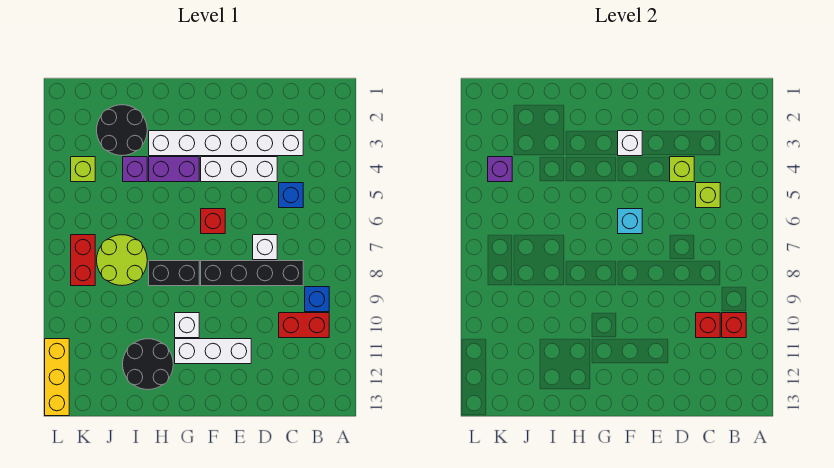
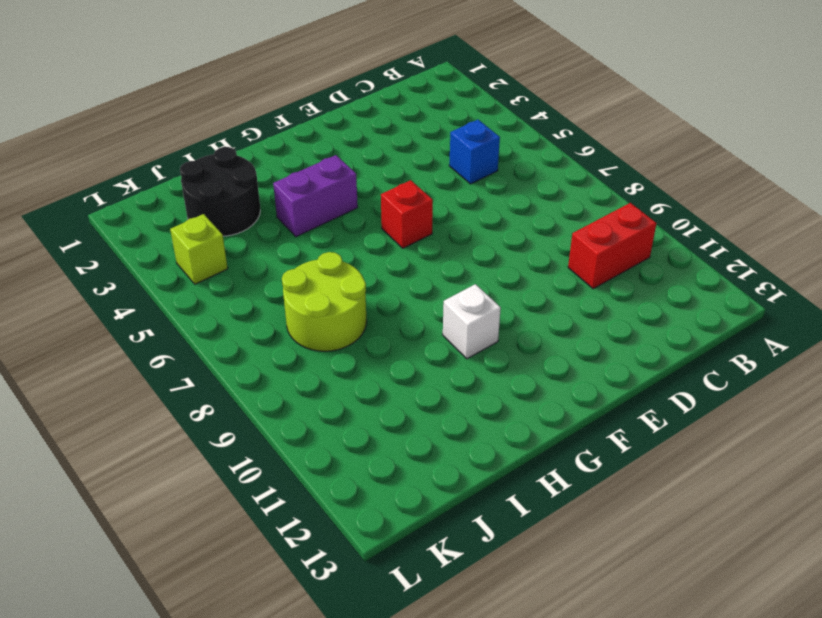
none -> blue 1x1 brick [305,287,329,312]
none -> white 1x6 brick [149,131,303,156]
none -> black 1x4 brick [201,261,303,286]

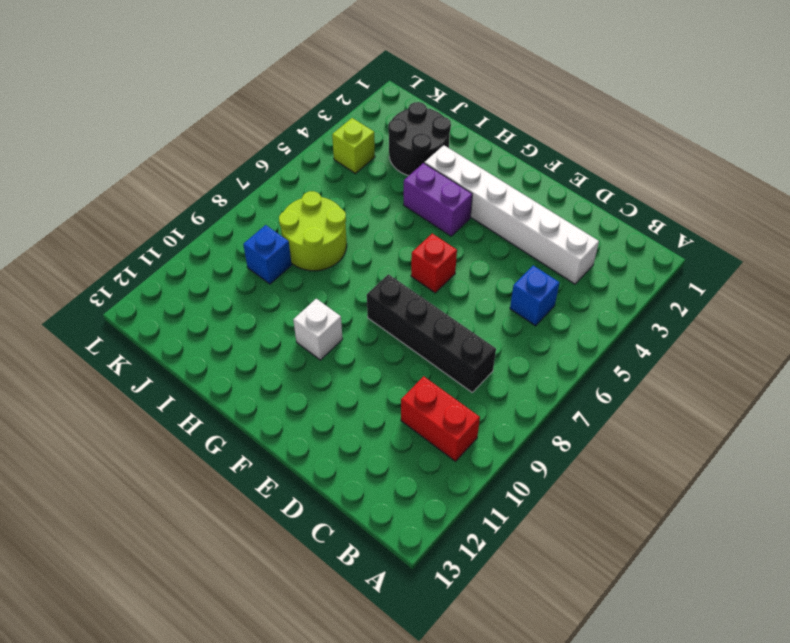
blue 1x1 brick [243,225,292,284] -> blue 1x1 brick moved to [305,287,329,312]
none -> white 1x3 brick [201,157,277,182]
none -> white 1x1 brick [253,235,277,260]
none -> white 1x3 brick [175,339,251,364]

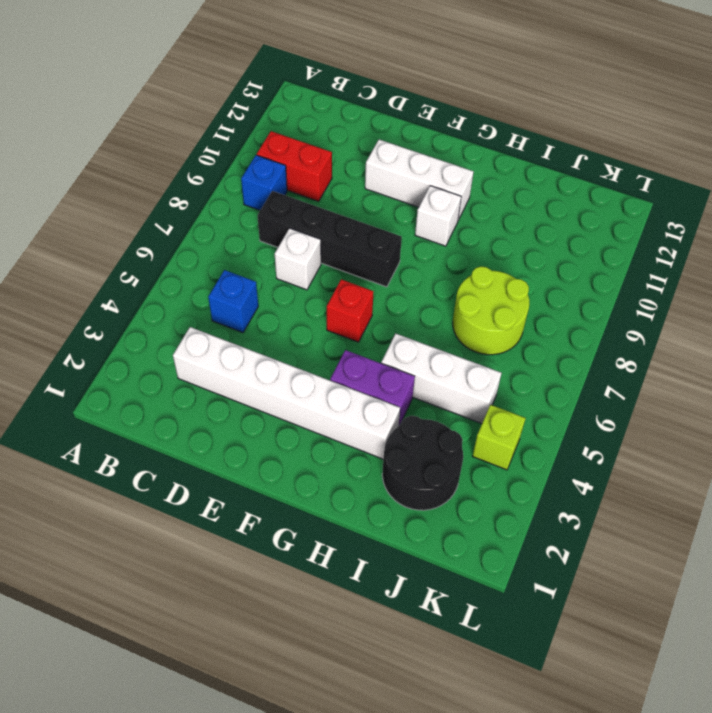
white 1x3 brick [381,334,501,424] -> white 1x3 brick moved to [201,157,277,182]
none -> black 1x2 brick [149,261,199,286]
none -> black 2x2 round brick [123,339,173,390]
none -> purple 1x1 brick [123,157,147,182]

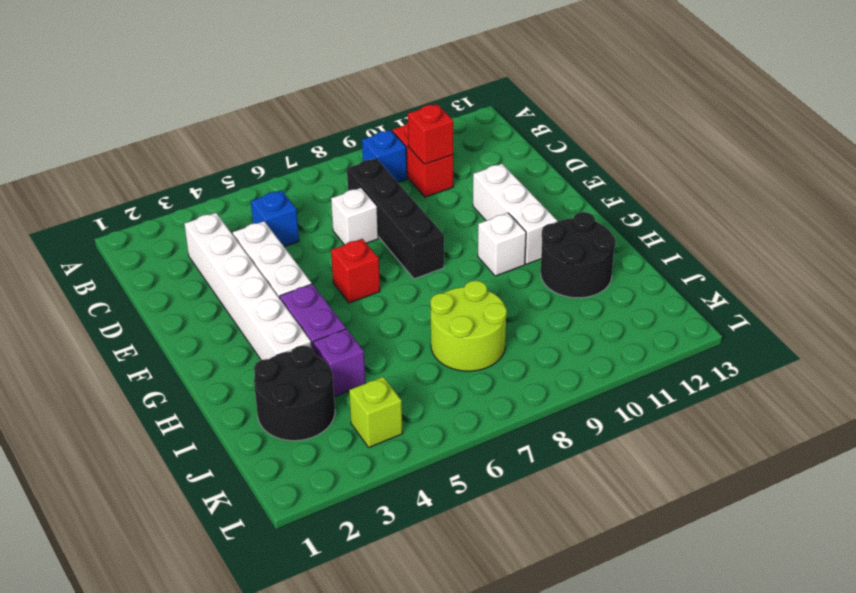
none -> black 1x2 brick [149,261,199,286]
none -> red 1x2 brick [71,235,95,286]
none -> yellow 1x3 brick [45,339,69,416]

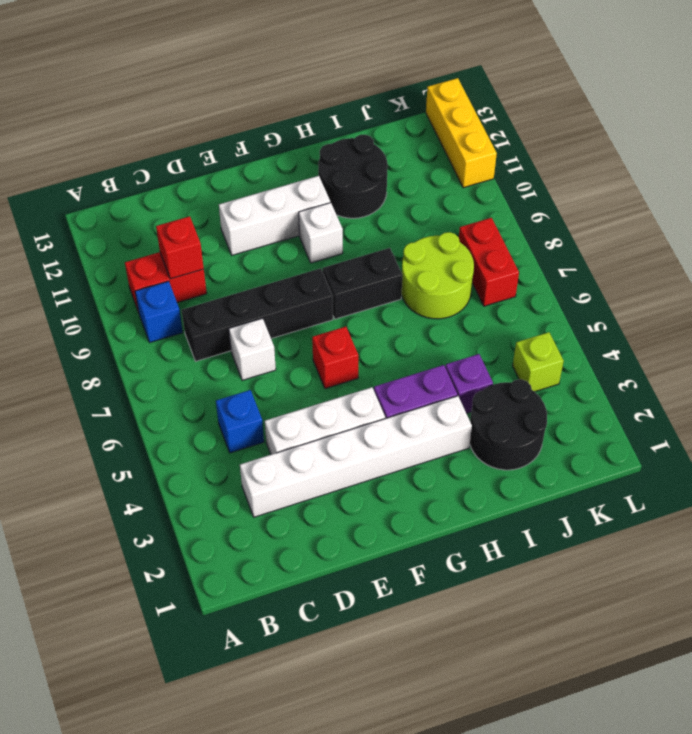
none -> red 1x1 brick [722,313,746,338]
none -> lime 1x1 brick [696,183,720,208]
none -> lime 1x1 brick [670,157,694,182]

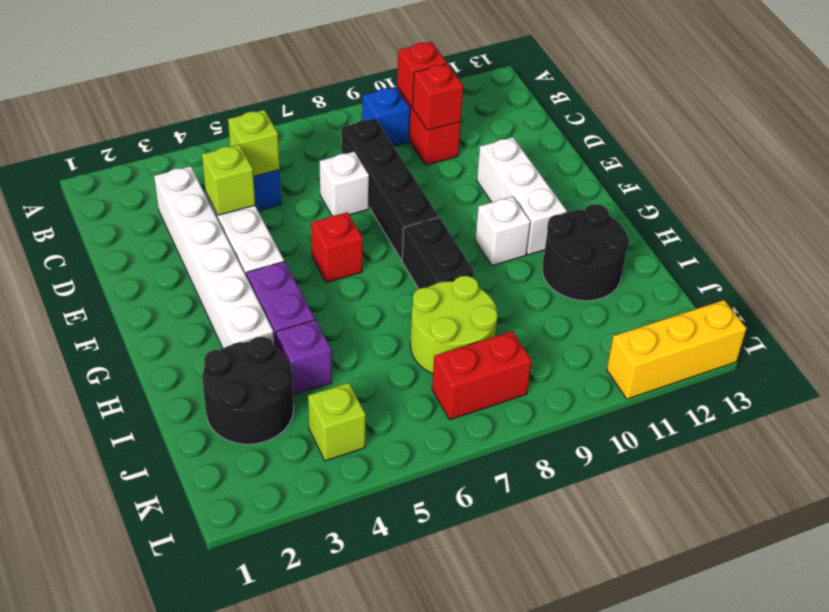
none -> white 1x1 brick [618,131,642,156]
none -> cyan 1x1 brick [618,209,642,234]
none -> purple 1x1 brick [488,157,512,182]

